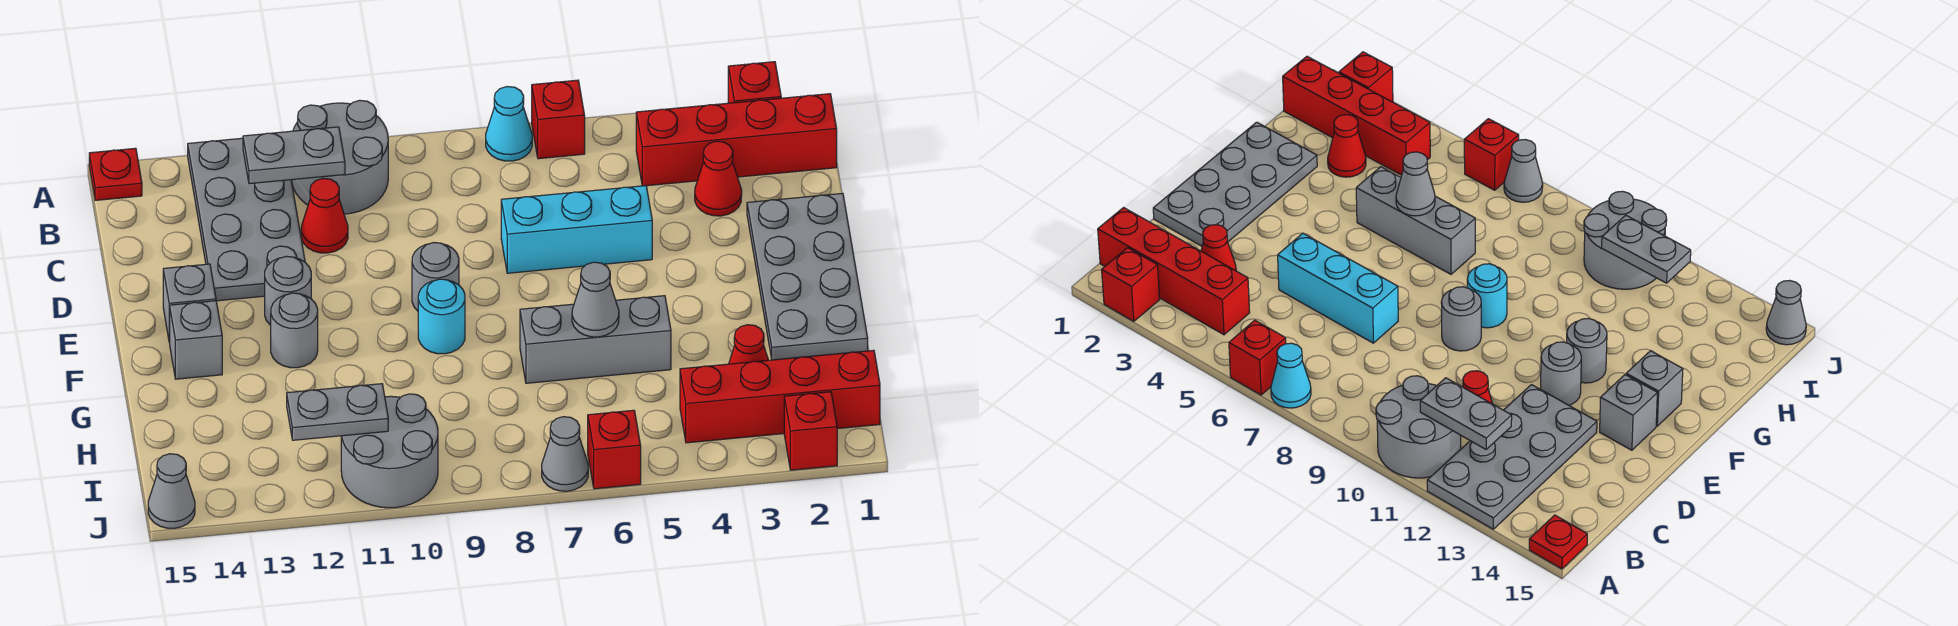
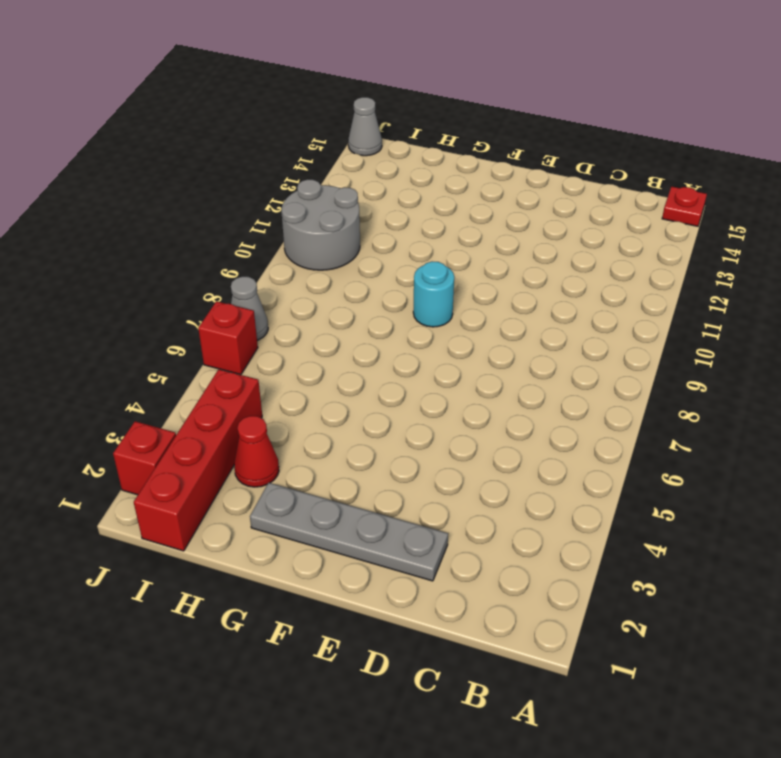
grey 1x4 plate [250,483,448,581] -> grey 2x4 plate [747,193,868,360]
none -> red 1x1 brick [728,62,781,103]
none -> red 1x1 brick [532,80,585,159]
none -> cyan 1x1 cone [486,87,532,161]

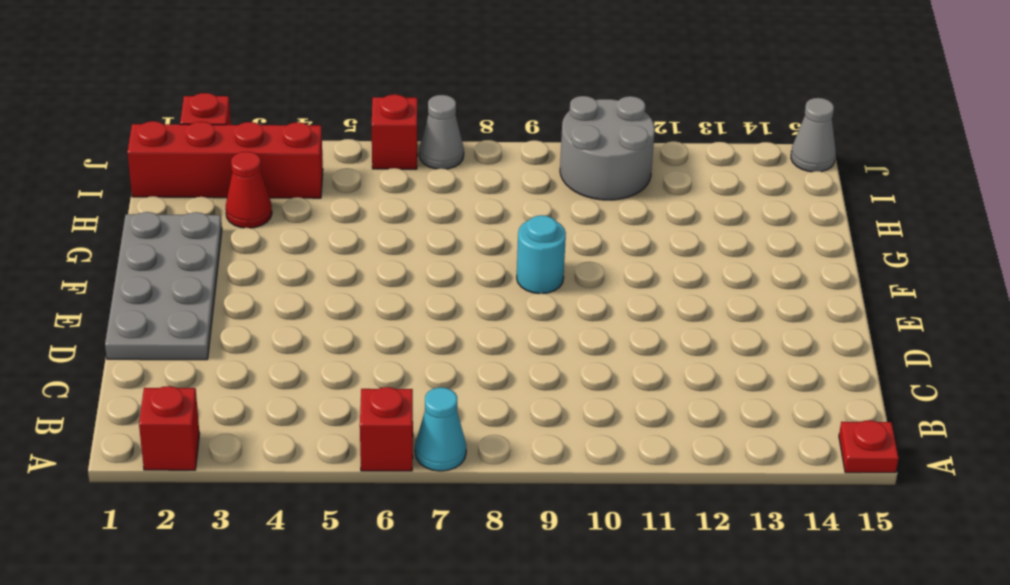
none -> grey 2x2 round brick [292,100,388,214]
none -> grey 2x4 plate [188,138,305,301]
none -> red 1x4 brick [636,94,837,186]

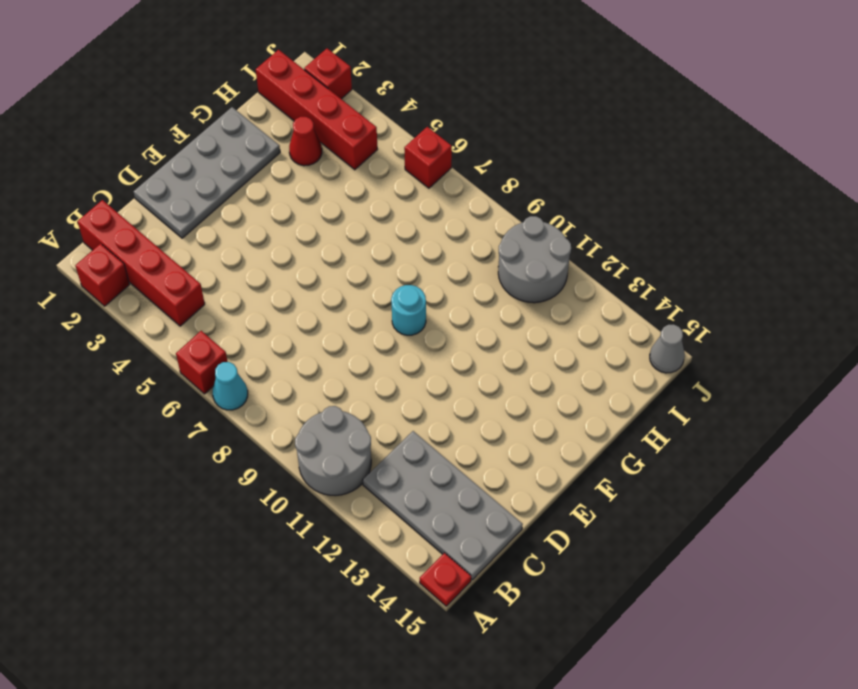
grey 2x4 plate [363,431,523,580] -> grey 2x4 plate turned to [188,138,305,301]
none -> red 1x1 cone [695,141,742,216]
none -> red 1x1 cone [301,178,348,253]
none -> cyan 1x3 brick [501,186,652,273]

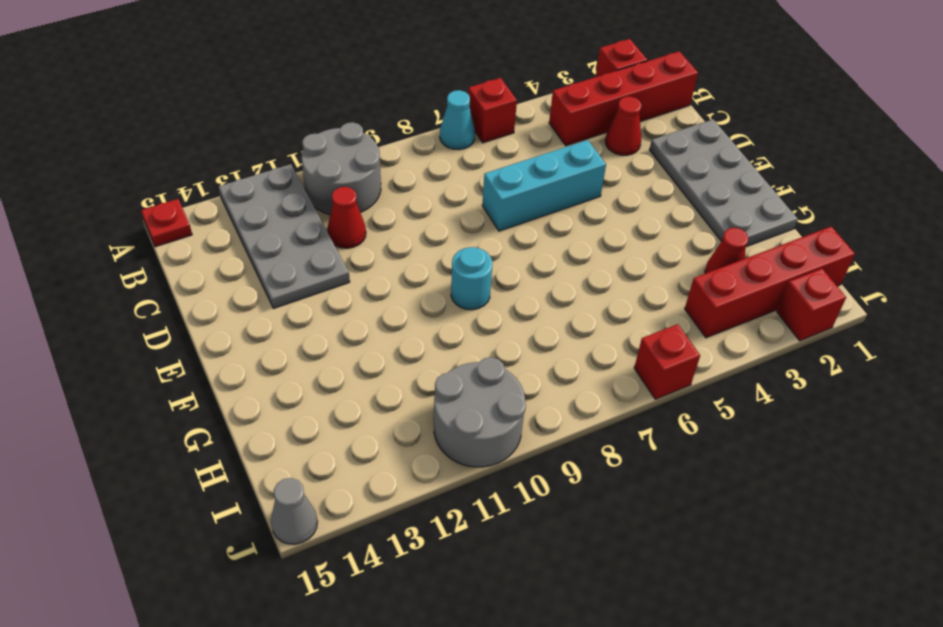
none -> grey 1x1 round brick [412,243,459,311]
none -> grey 1x1 round brick [265,256,311,325]
none -> grey 1x1 brick [163,264,216,342]

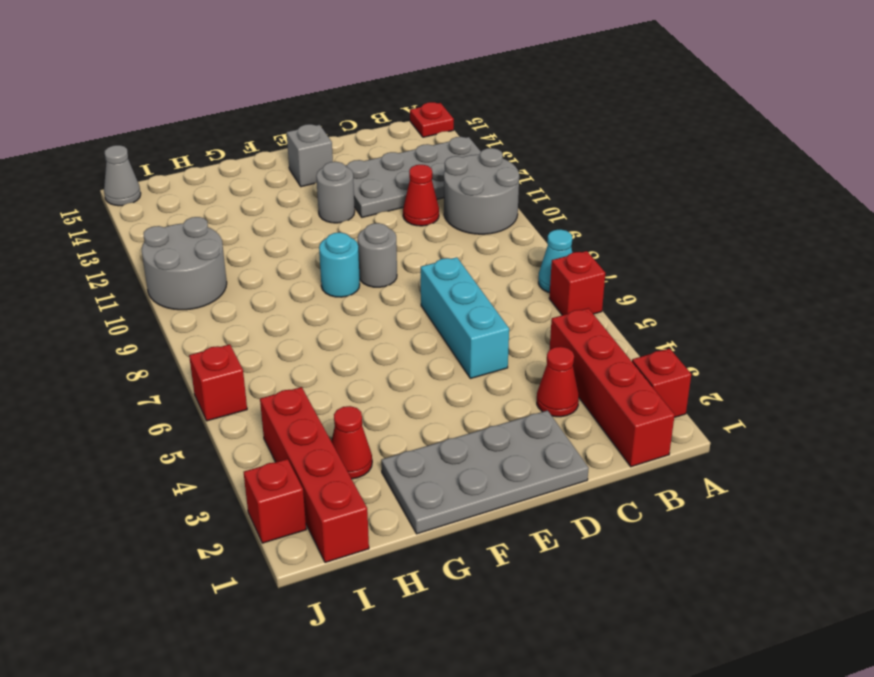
none -> grey 1x1 round brick [271,293,318,368]
none -> grey 1x1 brick [169,301,222,379]
none -> grey 1x3 brick [520,296,671,383]

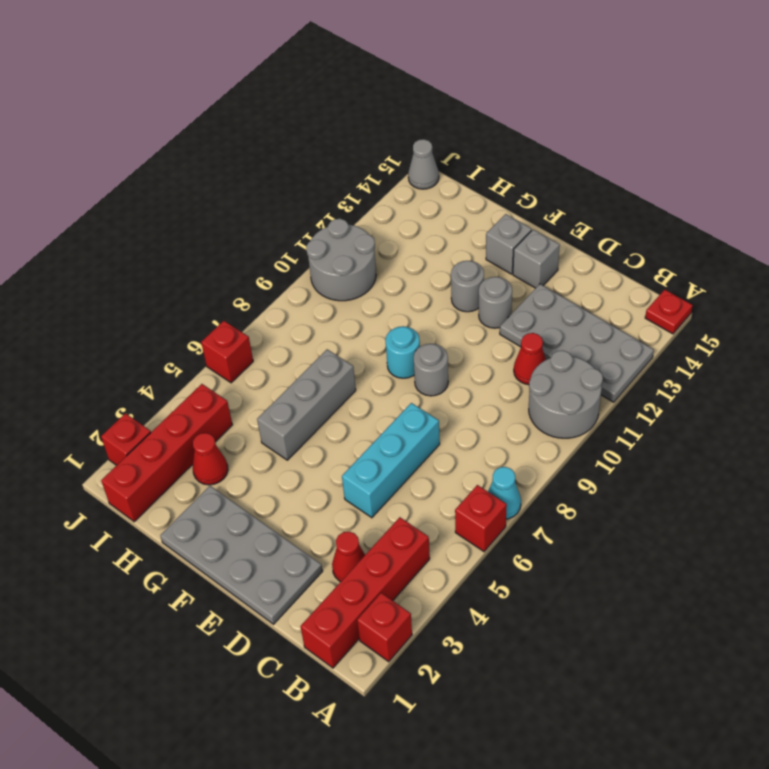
none -> grey 1x1 cone [542,417,588,491]
none -> grey 1x2 plate [243,127,345,184]
none -> grey 1x1 cone [572,262,619,337]

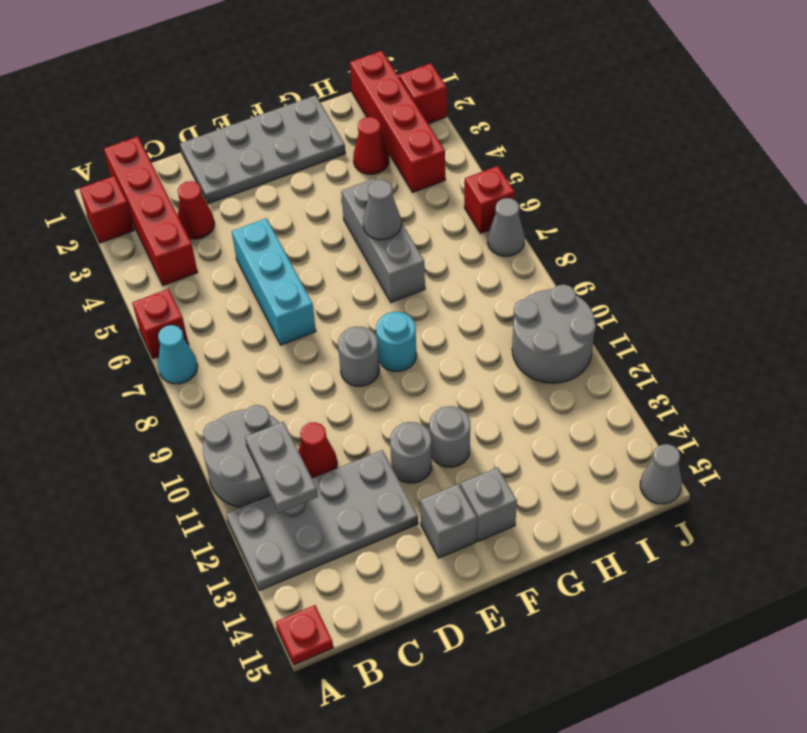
none -> grey 1x2 plate [287,384,388,440]

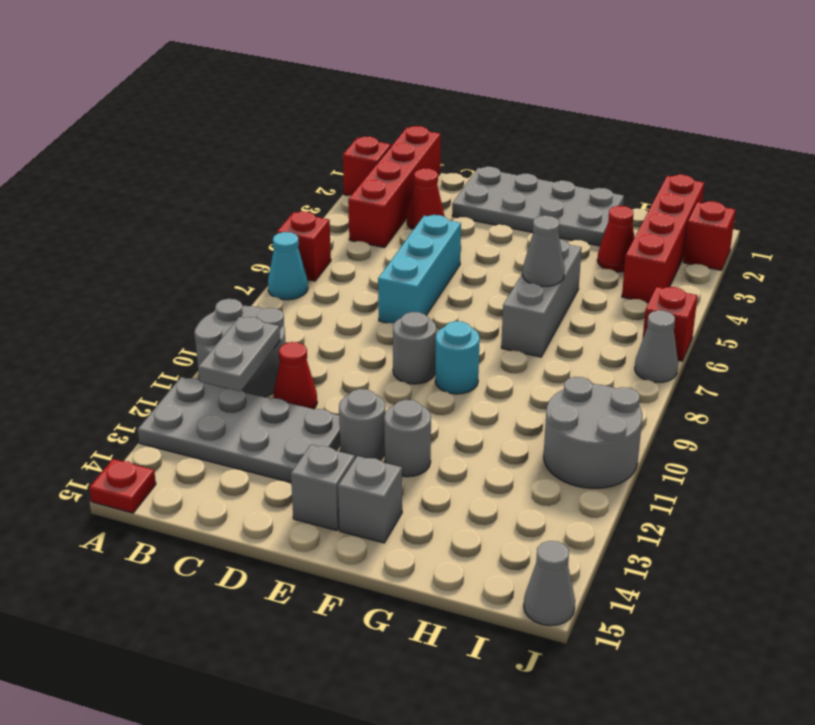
none -> grey 1x2 plate [287,384,388,440]

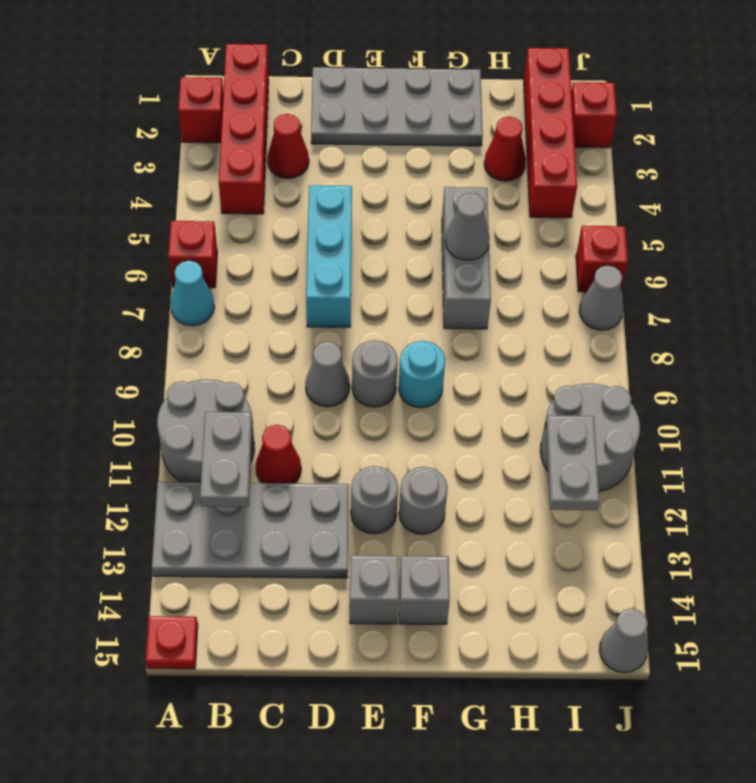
grey 1x1 cone [305,342,350,407] -> none

